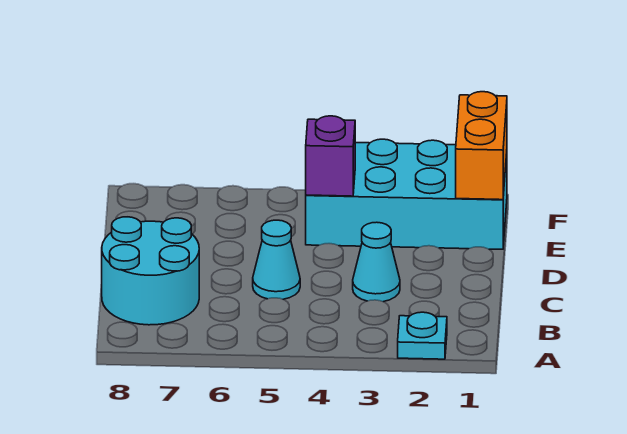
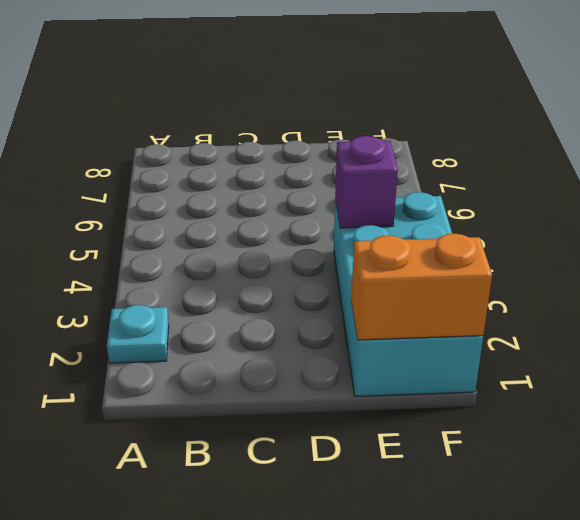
none -> cyan 2x2 round brick [102,217,199,325]
none -> cyan 1x1 cone [353,222,400,302]

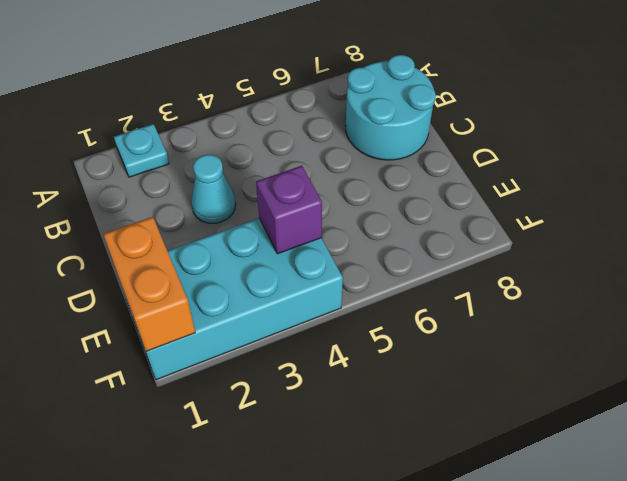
none -> cyan 1x1 cone [253,220,300,299]

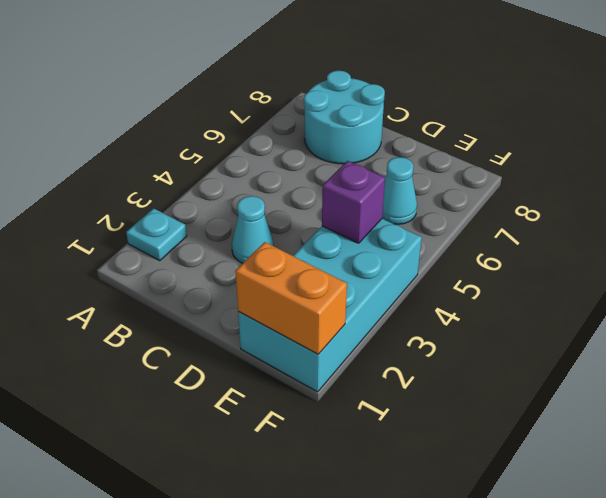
cyan 1x1 cone [382,157,417,224] -> cyan 1x1 cone moved to [253,220,300,299]

